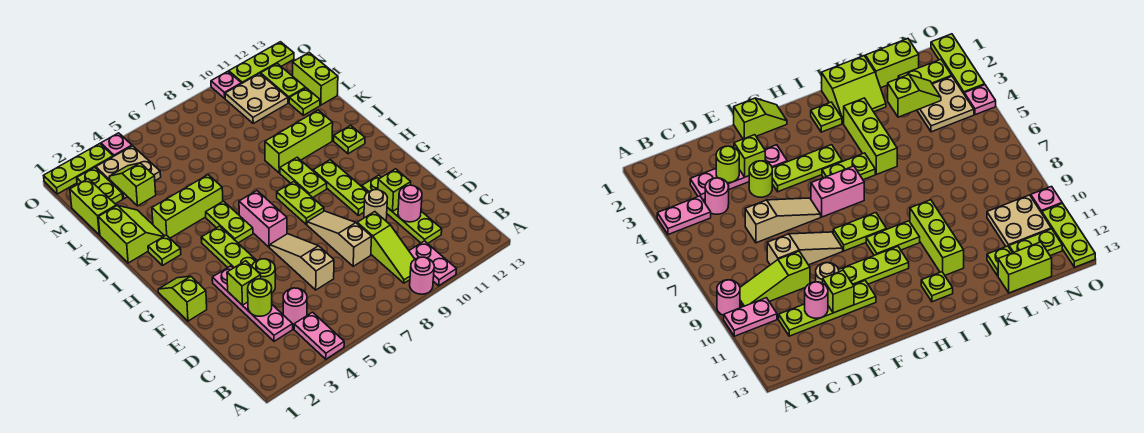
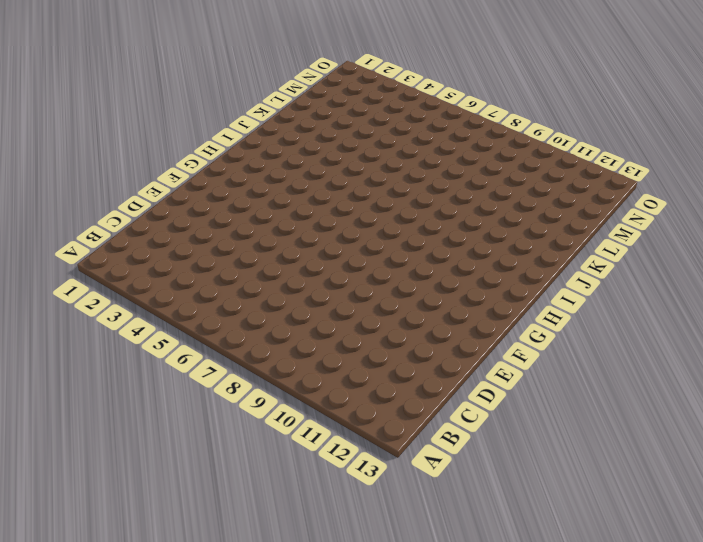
none -> pink 1x2 plate [294,312,344,359]
none -> pink 1x1 round brick [410,257,434,294]
none -> pink 1x2 plate [409,241,456,286]
none -> lime 1x3 slope [357,212,415,283]

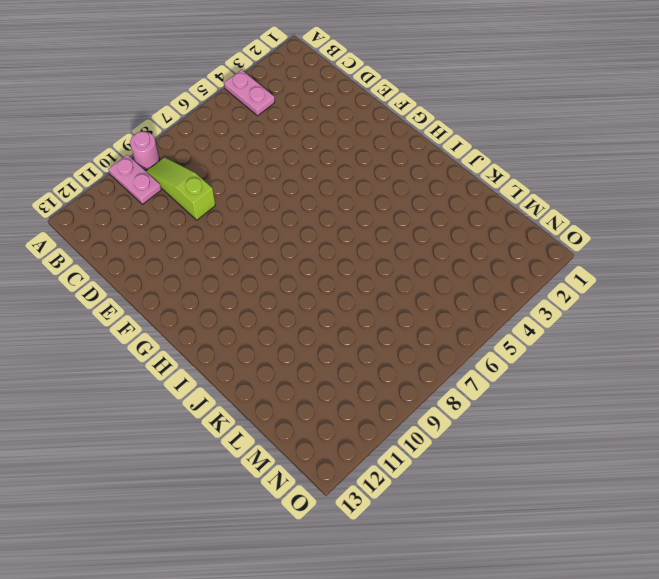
none -> pink 1x4 plate [212,266,293,341]
none -> pink 1x1 round brick [283,288,307,325]
none -> lime 1x4 plate [362,175,442,243]
none -> tan 1x3 slope [270,234,334,290]

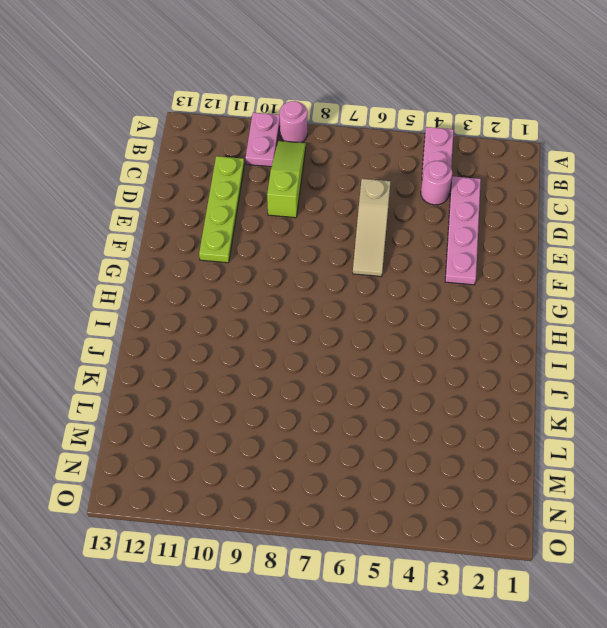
none -> tan 1x3 slope [307,211,372,266]
none -> lime 1x1 round brick [252,259,275,293]
none -> tan 1x1 round brick [364,190,387,221]
none -> lime 1x2 slope [158,276,207,321]

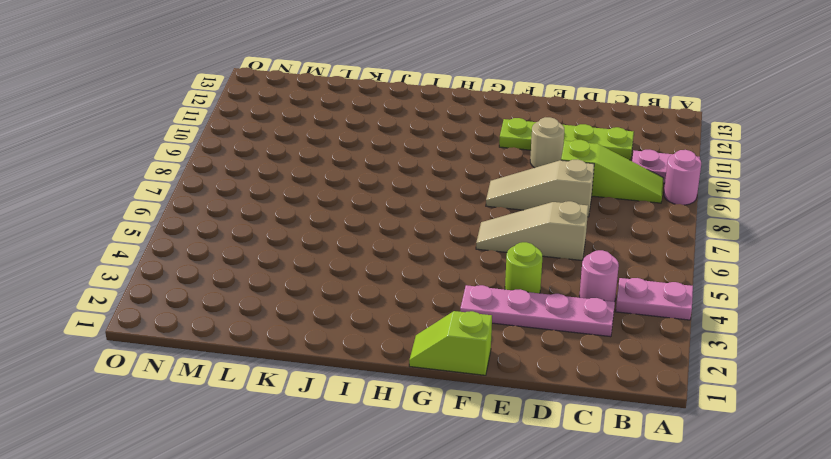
none -> lime 1x3 plate [201,226,257,268]
none -> lime 1x3 plate [313,160,368,216]
none -> pink 1x2 brick [239,191,287,247]
none -> lime 1x2 plate [277,182,324,224]

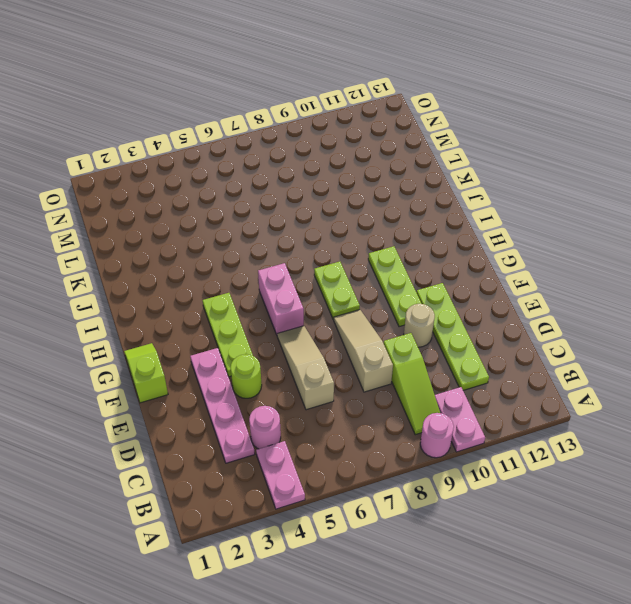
none -> lime 1x2 plate [206,201,253,243]
none -> lime 1x2 plate [280,157,327,198]
none -> lime 1x1 plate [148,235,181,266]
none -> lime 1x1 plate [334,125,365,154]

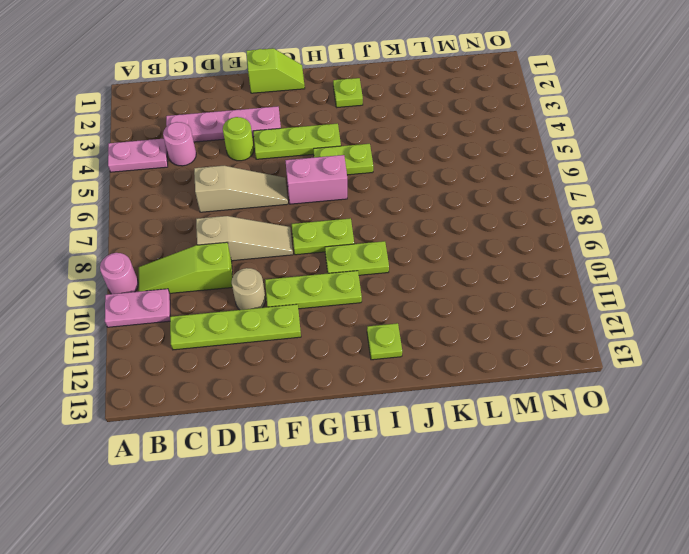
none -> lime 2x2 slope [98,206,164,263]
none -> lime 1x3 brick [152,175,223,238]
none -> lime 1x3 brick [265,110,333,173]
none -> lime 1x2 brick [70,179,116,235]

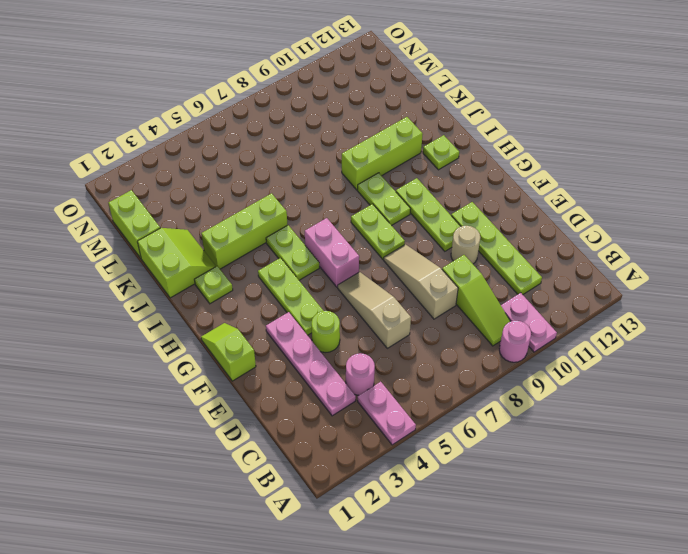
none -> lime 1x1 plate [289,88,320,115]
none -> lime 1x2 brick [293,53,338,105]
none -> lime 1x2 plate [77,167,123,204]
none -> tan 2x2 plate [96,146,161,199]

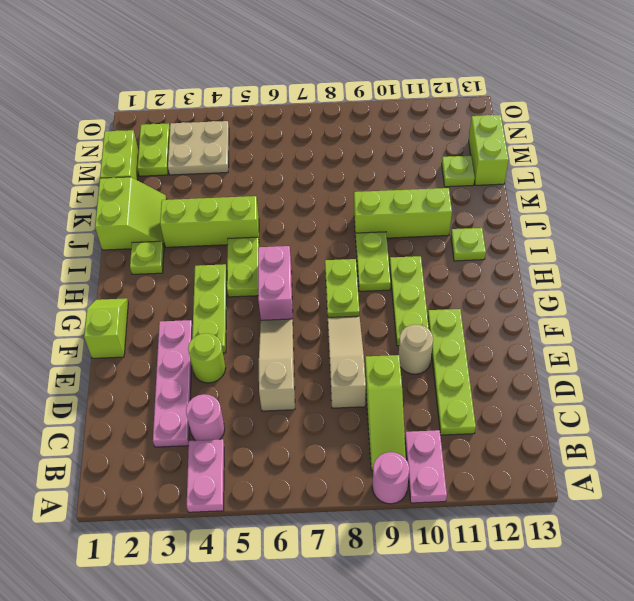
none -> tan 2x2 plate [225,73,288,123]
none -> lime 1x2 plate [261,64,305,103]
none -> lime 1x3 plate [44,144,113,194]
none -> pink 1x1 plate [101,133,132,156]

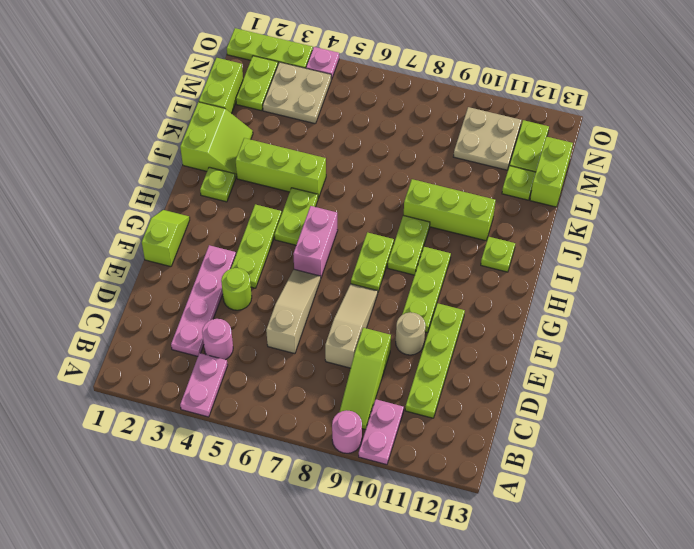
none -> pink 1x1 plate [211,71,241,98]
none -> lime 1x3 plate [229,42,294,84]
none -> lime 1x1 round brick [248,279,272,316]
none -> pink 1x1 round brick [398,185,422,222]

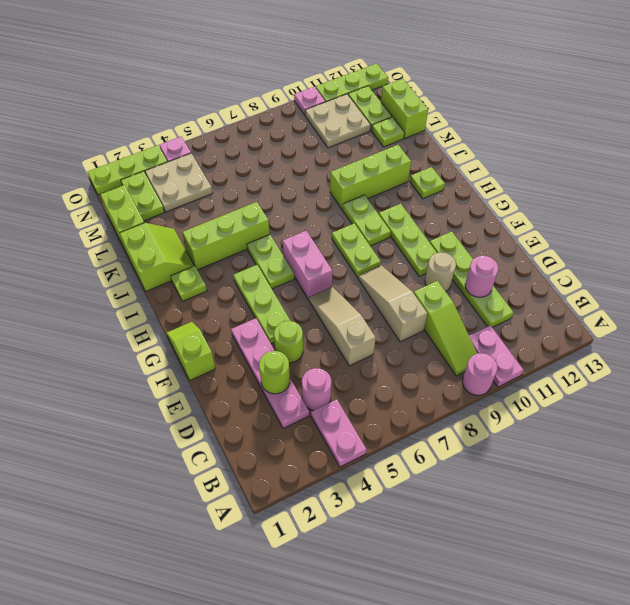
none -> lime 1x1 brick [227,261,261,305]
none -> lime 1x1 brick [378,169,411,212]
none -> lime 1x2 slope [109,163,156,206]

